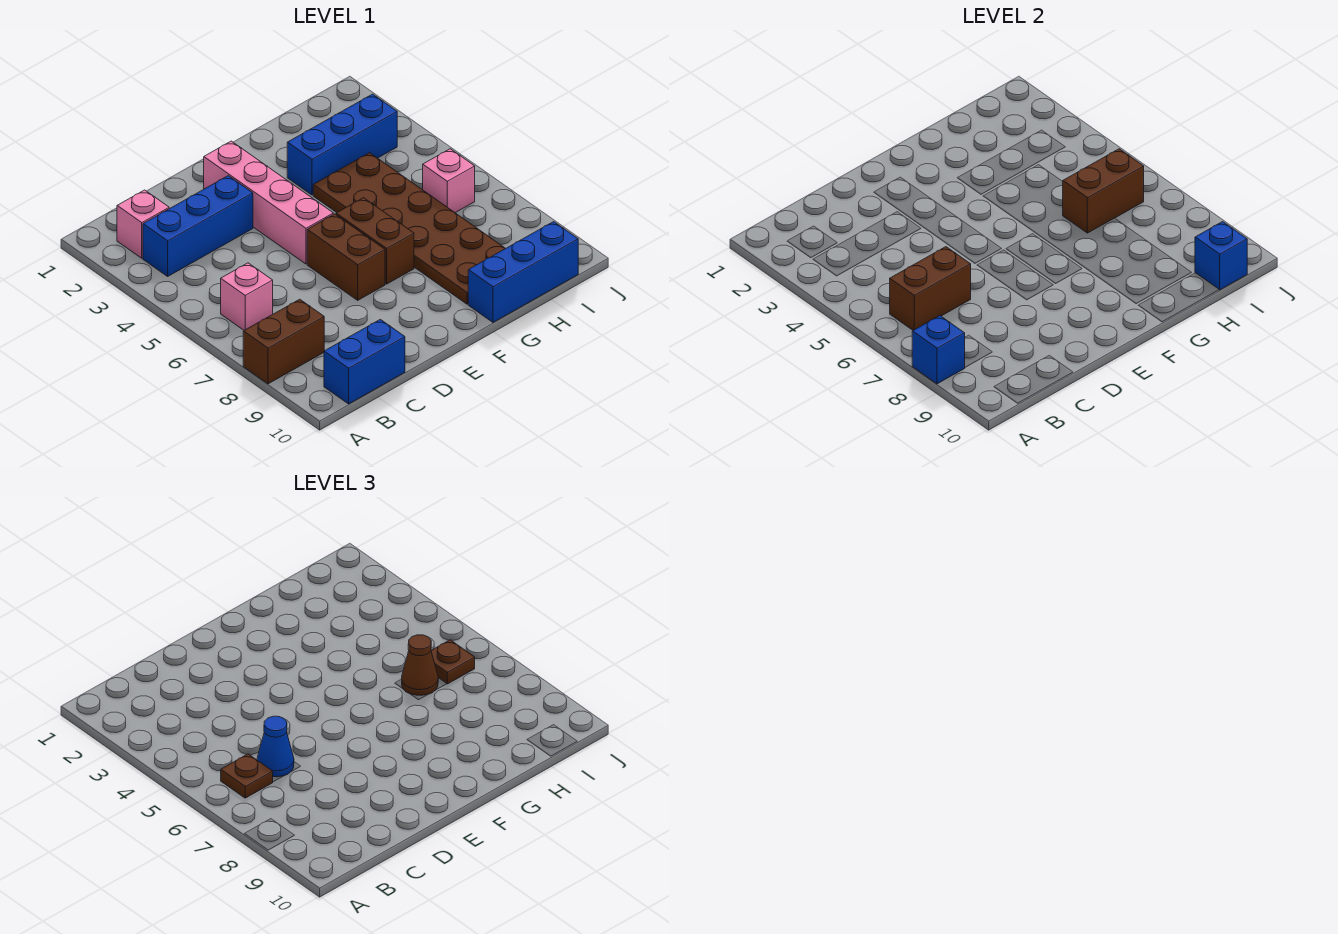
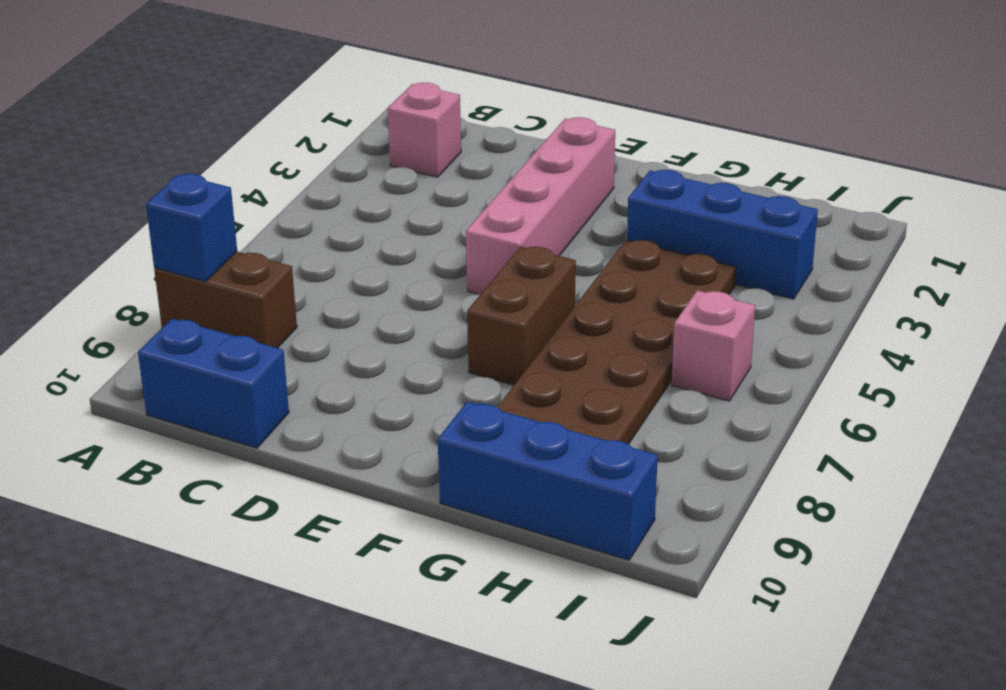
none -> blue 1x3 brick [143,176,253,276]
none -> pink 1x1 brick [221,263,273,330]
none -> brown 1x2 brick [307,214,385,300]

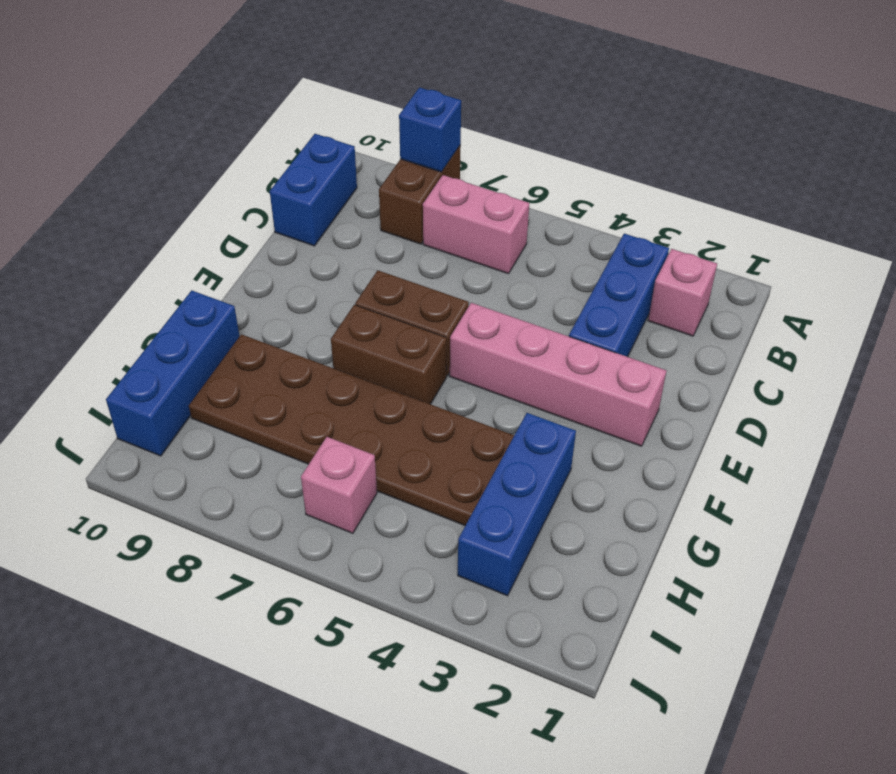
pink 1x2 brick [423,175,529,274] -> pink 1x1 brick [221,263,273,330]
none -> brown 1x2 brick [890,247,971,330]
none -> brown 1x2 brick [1063,149,1144,233]
none -> blue 1x1 brick [1195,222,1247,290]

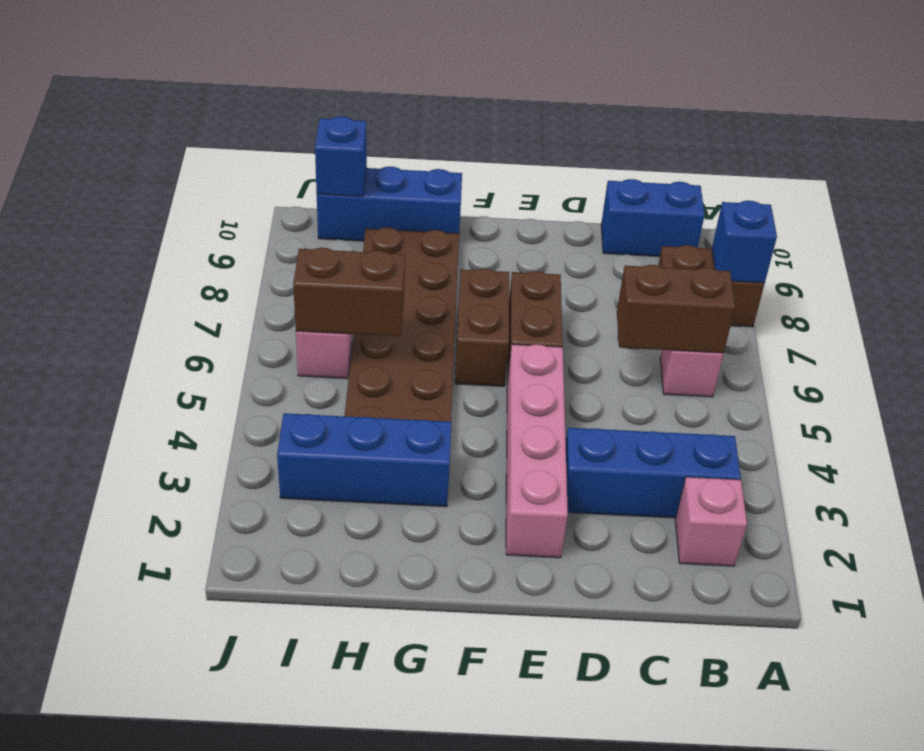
none -> brown 1x1 plate [221,754,273,798]
none -> blue 1x1 cone [257,716,294,777]
none -> brown 1x1 cone [402,635,438,695]

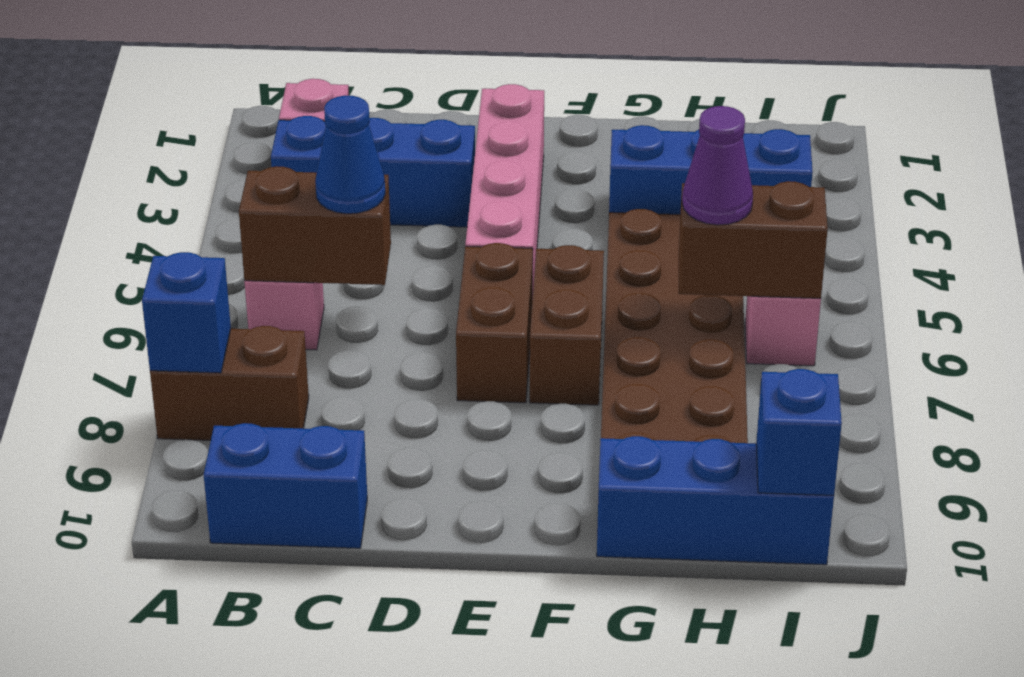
purple 1x1 cone [682,106,753,225] -> brown 1x1 cone [402,635,438,695]
none -> brown 1x1 plate [221,754,273,798]
none -> brown 1x1 plate [431,640,475,684]

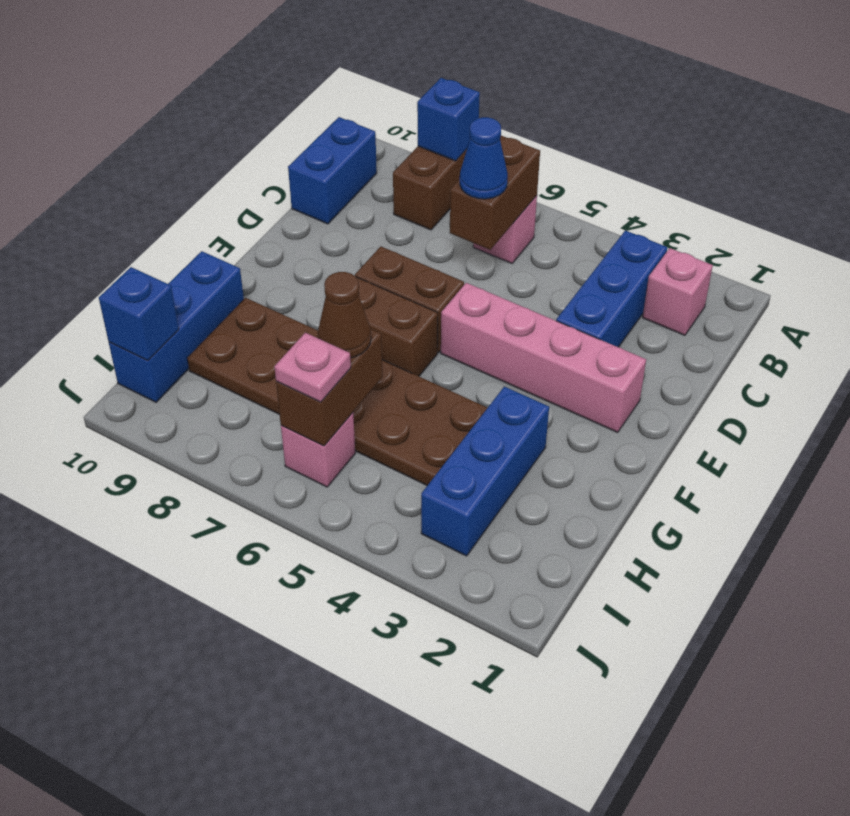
pink 1x1 plate [274,333,351,402] -> brown 1x1 plate [431,640,475,684]
none -> brown 1x1 plate [221,754,273,798]

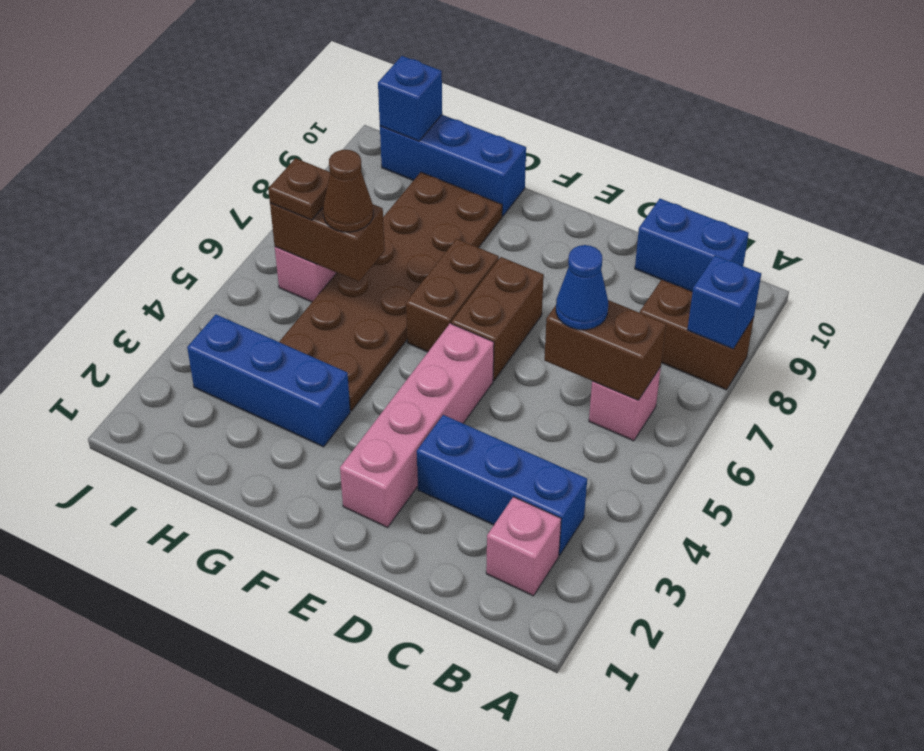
none -> brown 1x1 plate [221,754,273,798]

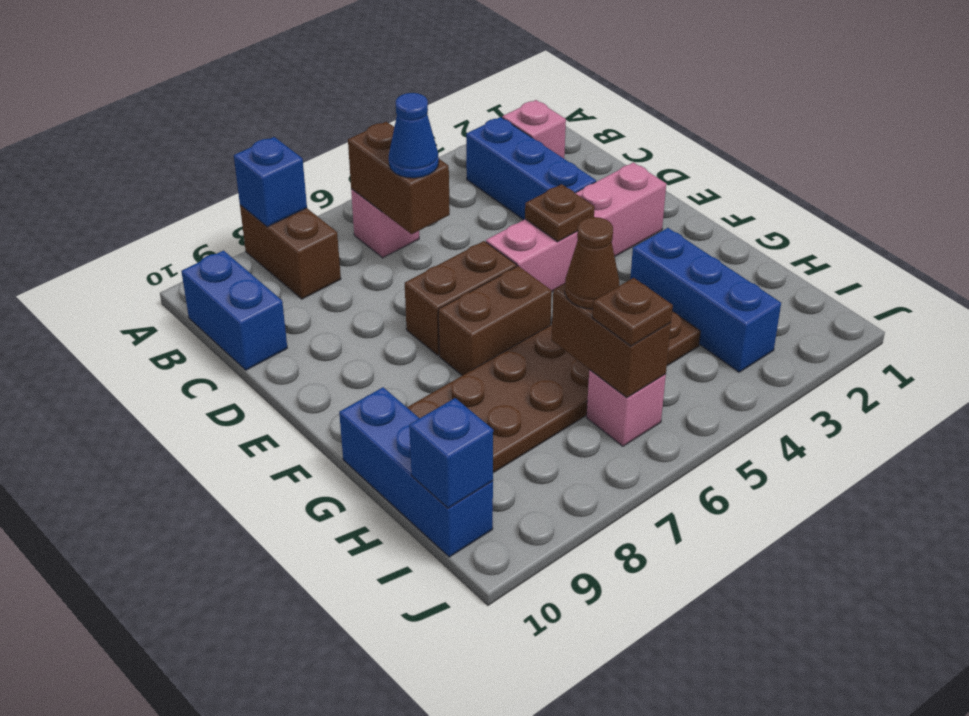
brown 1x1 plate [525,184,595,242] -> brown 1x1 plate moved to [221,754,273,798]

